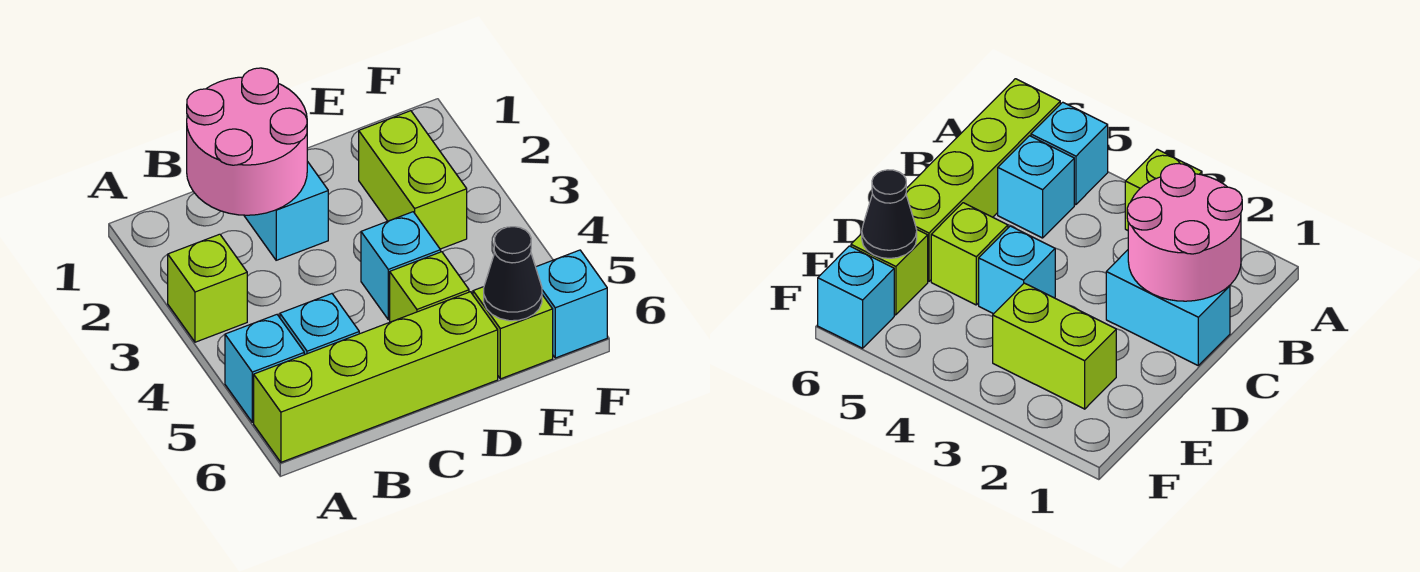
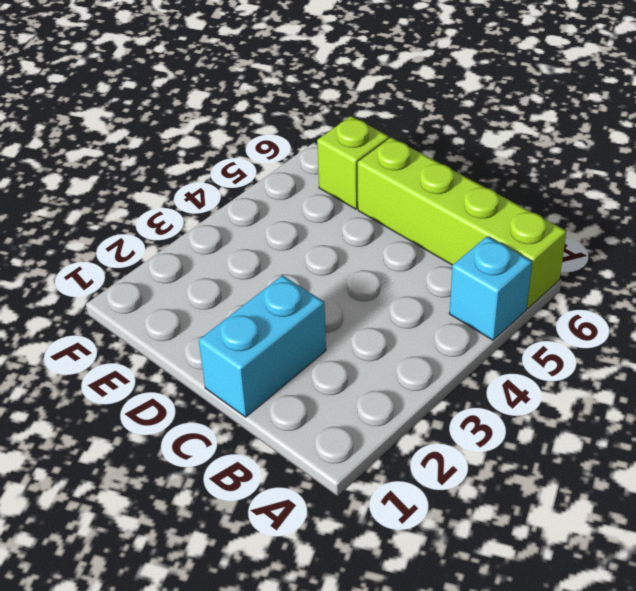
none -> lime 1x1 brick [168,234,247,342]
none -> cyan 1x1 brick [280,294,359,355]
none -> cyan 1x1 brick [361,212,441,320]

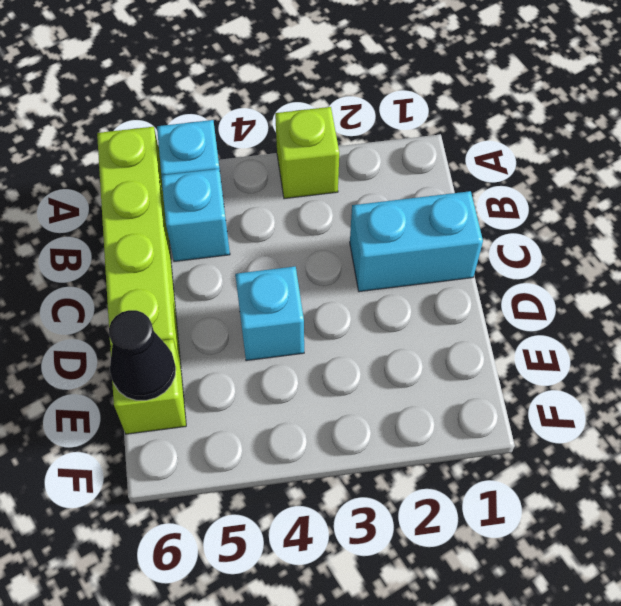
none -> lime 1x1 brick [390,252,469,322]
none -> lime 1x2 brick [359,111,467,249]
none -> cyan 1x1 brick [536,250,607,358]

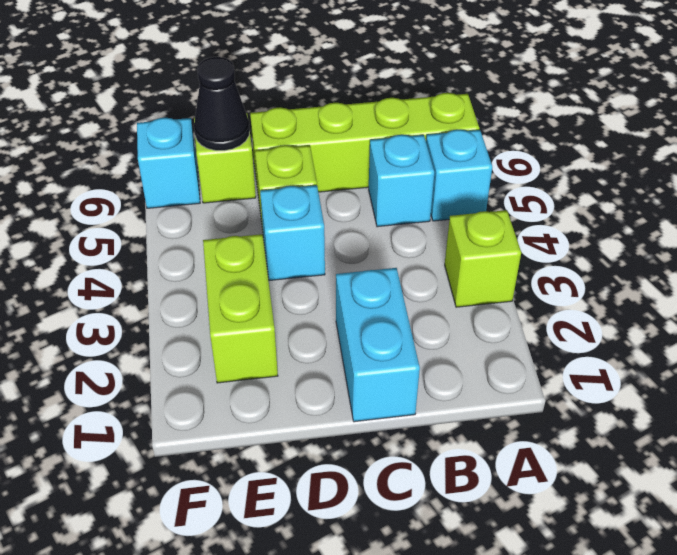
none -> pink 2x2 round brick [187,68,307,215]

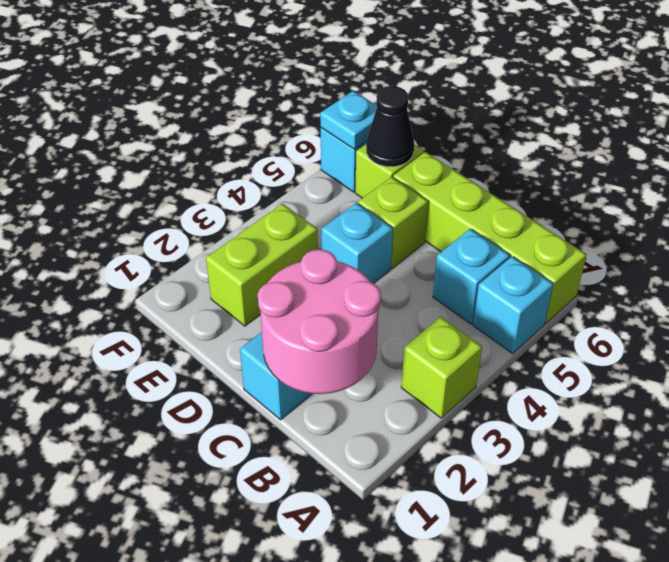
cyan 1x1 plate [320,91,377,150] -> none

